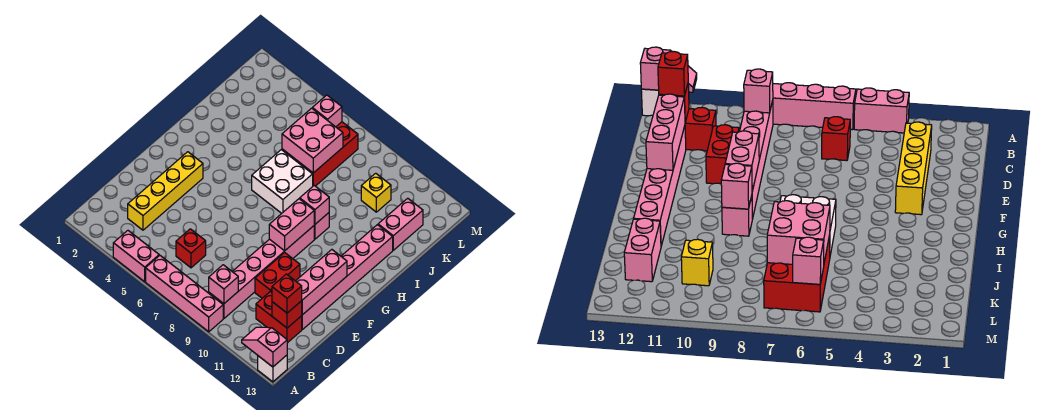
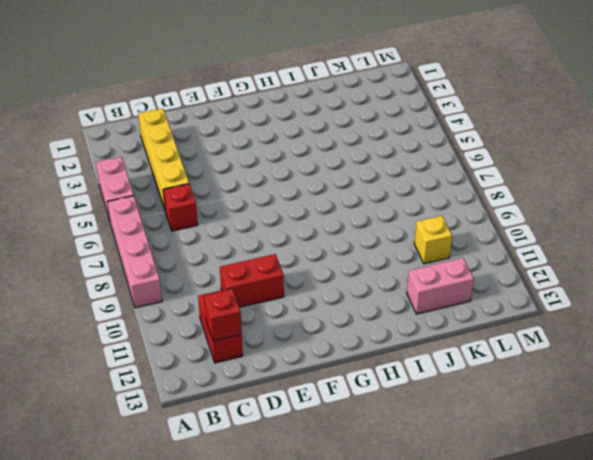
yellow 1x4 brick [138,109,189,209] -> yellow 1x4 brick turned to [128,152,203,230]
none -> white 1x1 brick [258,355,287,382]
none -> pink 1x6 brick [209,226,314,318]
none -> pink 1x6 brick [302,225,393,329]

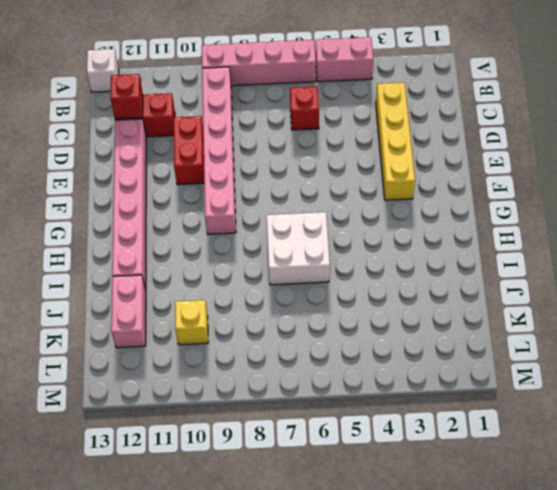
none -> pink 1x1 brick [314,213,329,239]
none -> red 2x3 brick [282,122,358,186]
none -> pink 1x2 slope [242,327,287,367]

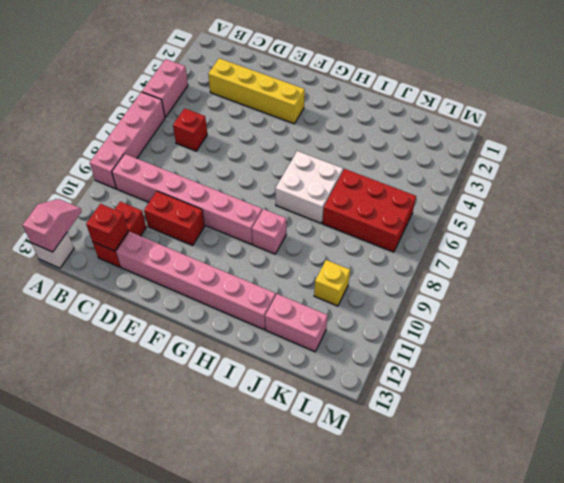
none -> pink 1x1 brick [209,265,238,304]
none -> pink 1x3 brick [296,250,347,315]
none -> pink 1x2 brick [269,199,314,251]

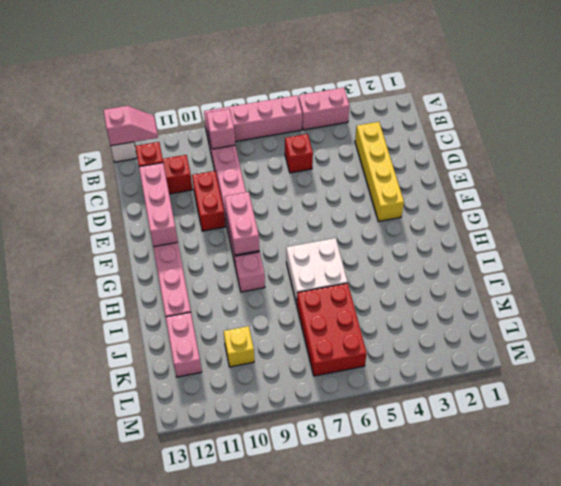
none -> pink 1x1 brick [300,186,329,224]
none -> pink 2x2 brick [282,108,343,173]
none -> pink 1x1 brick [312,95,342,127]

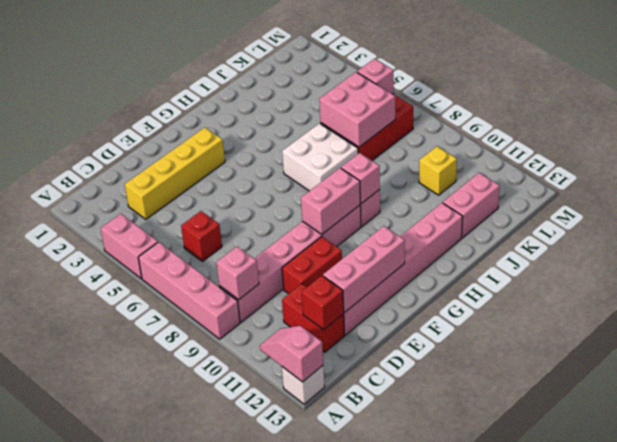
none -> red 1x1 brick [272,274,302,313]

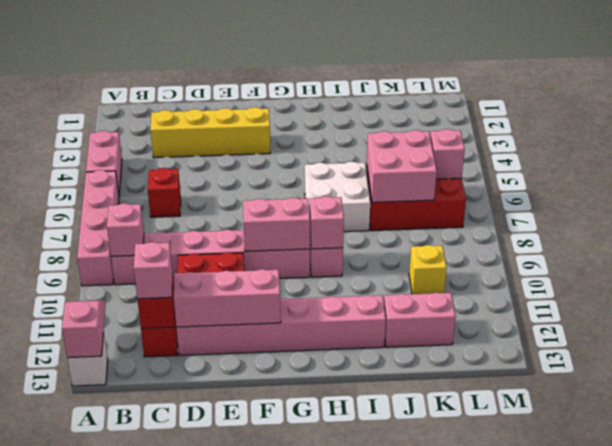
pink 1x1 brick [134,242,172,299] -> red 1x1 brick [272,274,302,313]

